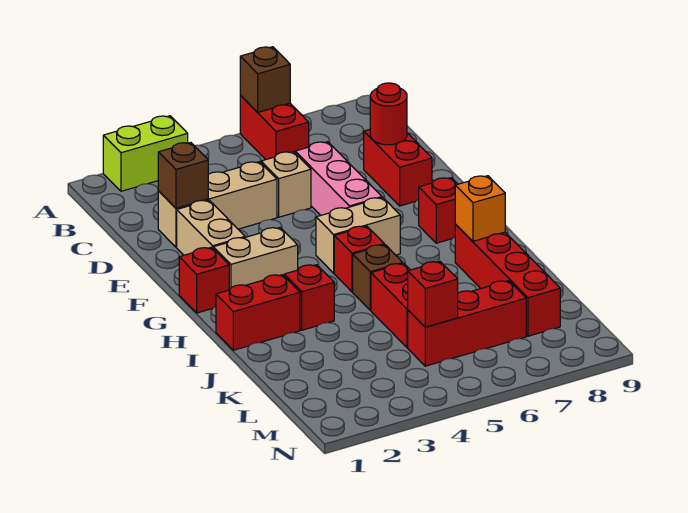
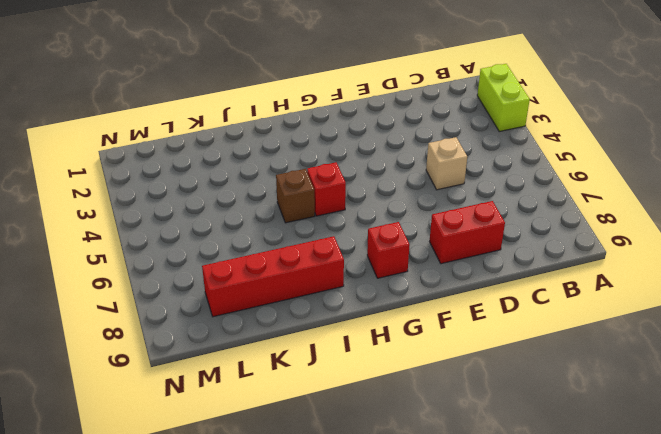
none -> red 1x2 brick [240,96,309,160]
none -> tan 1x3 brick [158,162,277,247]
none -> pink 1x3 brick [295,142,382,215]

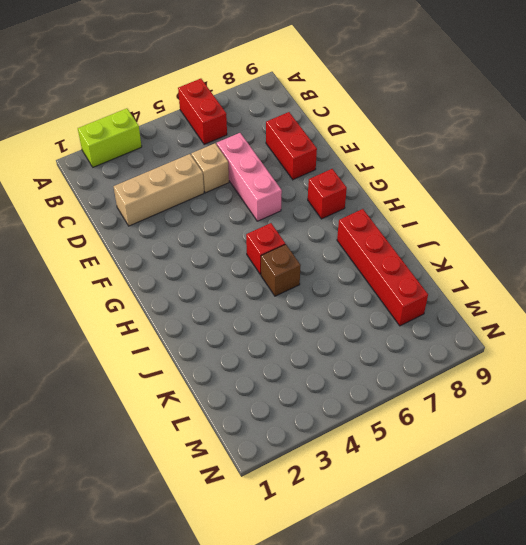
none -> tan 1x2 brick [177,200,245,255]
none -> red 1x1 brick [179,247,229,313]
none -> tan 1x2 brick [213,228,298,290]

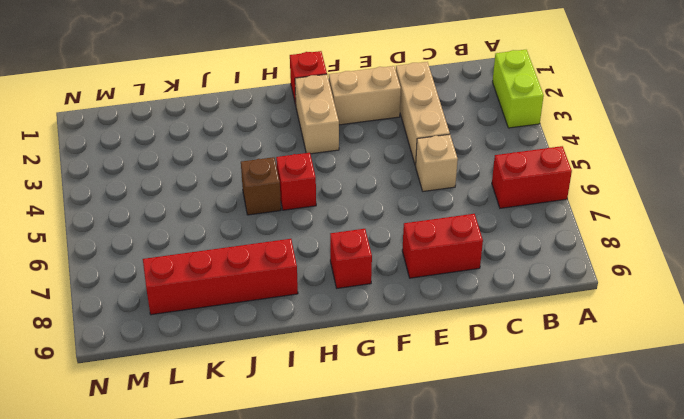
none -> pink 1x3 brick [295,142,382,215]
none -> tan 1x2 brick [316,198,400,273]
none -> red 1x2 brick [216,275,300,350]

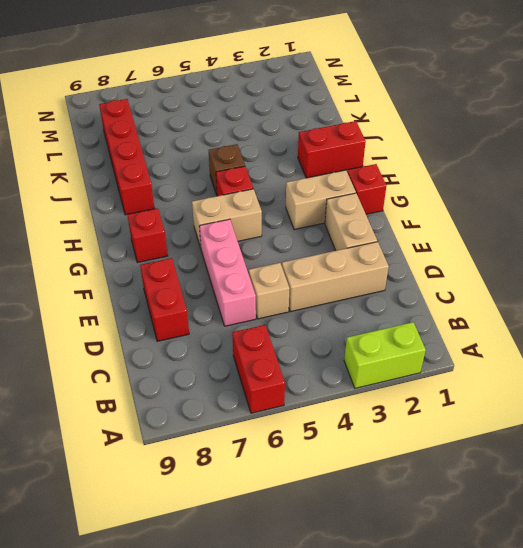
none -> red 1x1 brick [284,265,334,330]
none -> red 1x2 brick [371,263,410,348]
none -> red 1x3 brick [408,281,526,366]

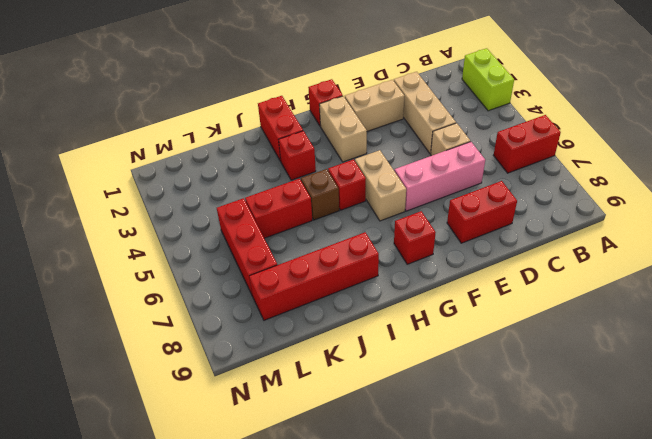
none -> brown 1x1 brick [240,47,290,112]
none -> brown 1x1 brick [158,143,208,208]
none -> red 1x1 round brick [370,83,407,145]

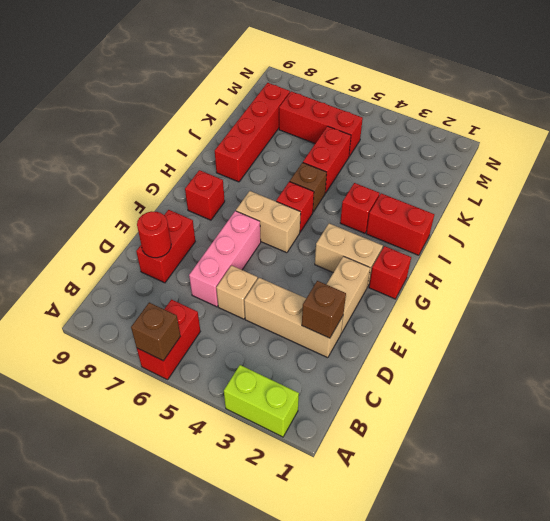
none -> orange 1x1 brick [455,176,505,241]
none -> red 1x1 brick [408,262,458,327]

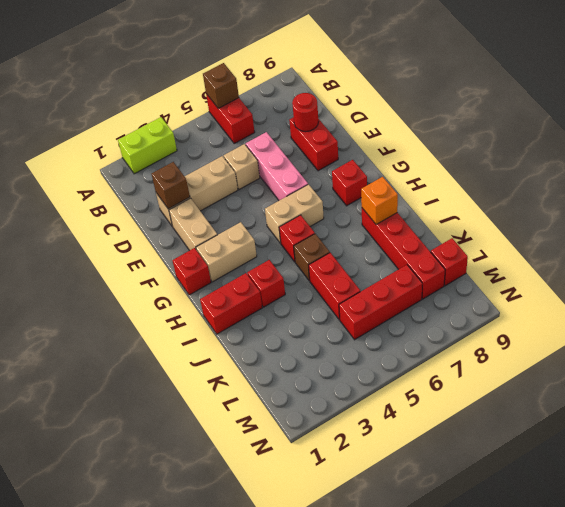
red 1x1 brick [431,238,468,286] -> red 1x1 brick moved to [408,262,458,327]

